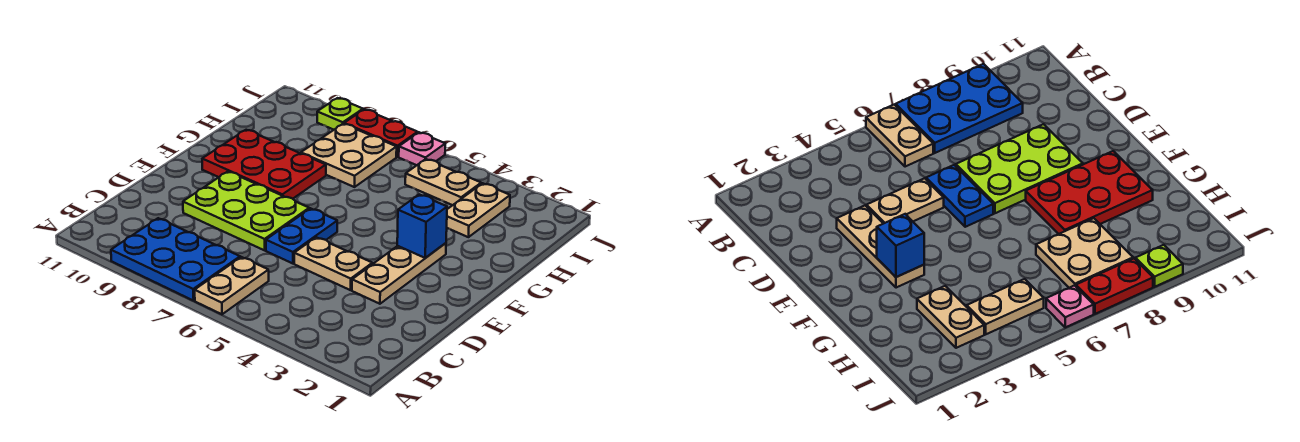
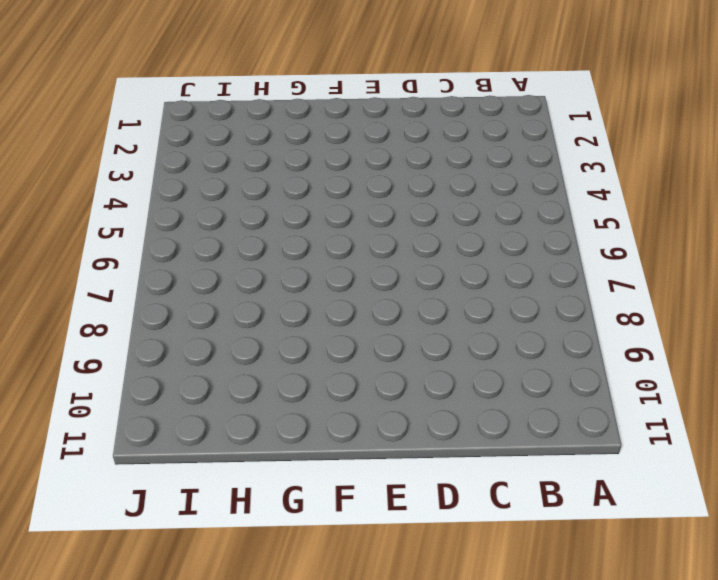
none -> tan 1x2 plate [195,257,269,314]
none -> blue 2x3 plate [111,218,240,301]
none -> tan 1x3 plate [352,243,446,304]

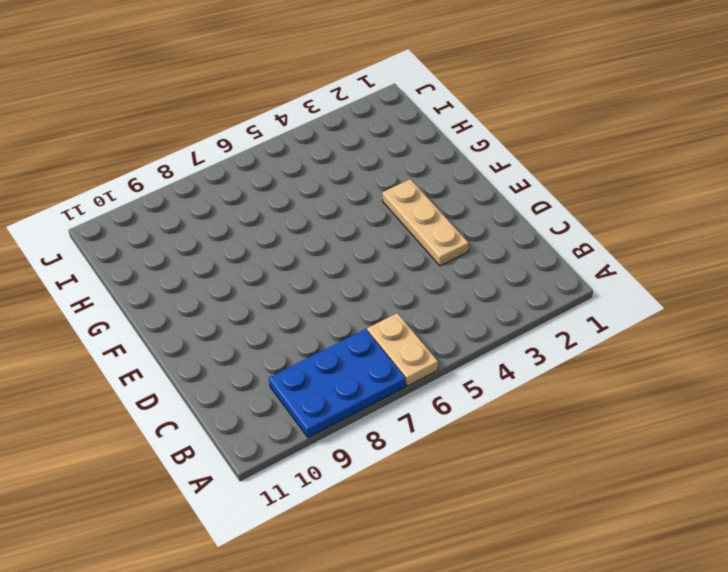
none -> tan 1x2 plate [294,237,372,290]
none -> blue 1x2 plate [266,208,337,264]
none -> lime 2x3 plate [183,172,309,250]

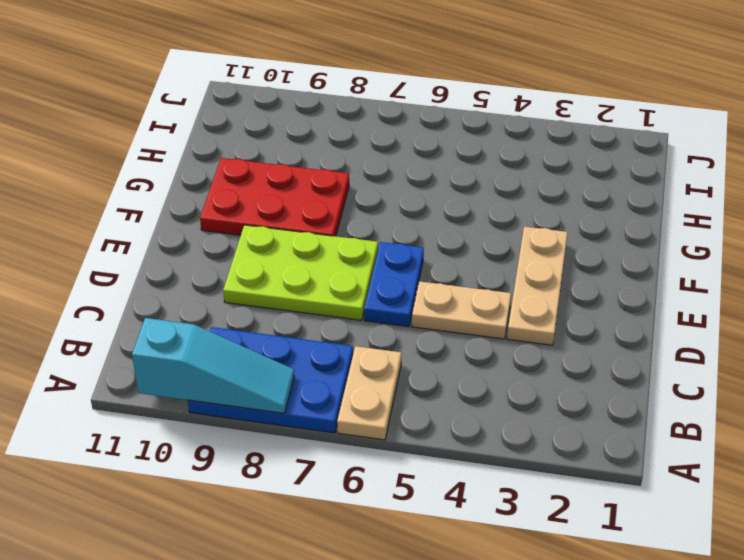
cyan 1x3 slope [132,318,294,413] -> none
none -> tan 1x2 plate [447,183,510,237]
none -> tan 2x2 plate [301,124,397,187]
none -> tan 1x2 plate [405,159,481,205]

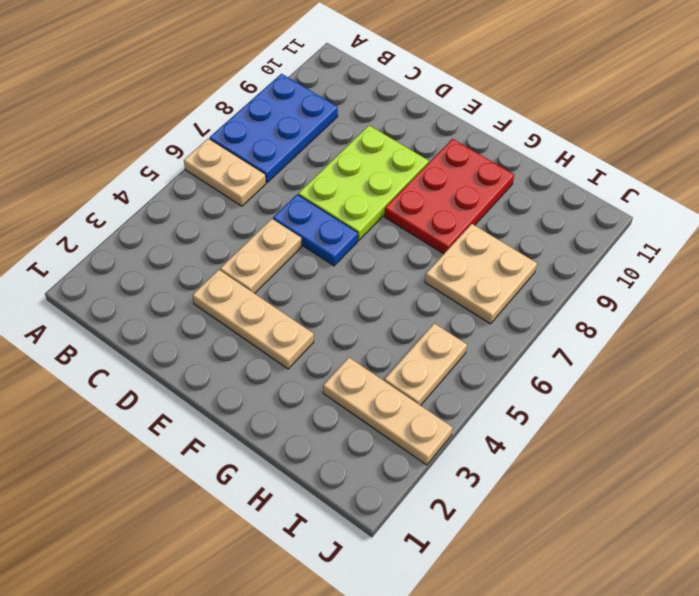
tan 1x3 plate [323,358,453,465] -> tan 1x2 plate [447,183,510,237]
none -> pink 1x1 plate [399,132,445,165]
none -> red 1x2 plate [344,109,418,157]
none -> lime 1x1 plate [317,98,363,130]

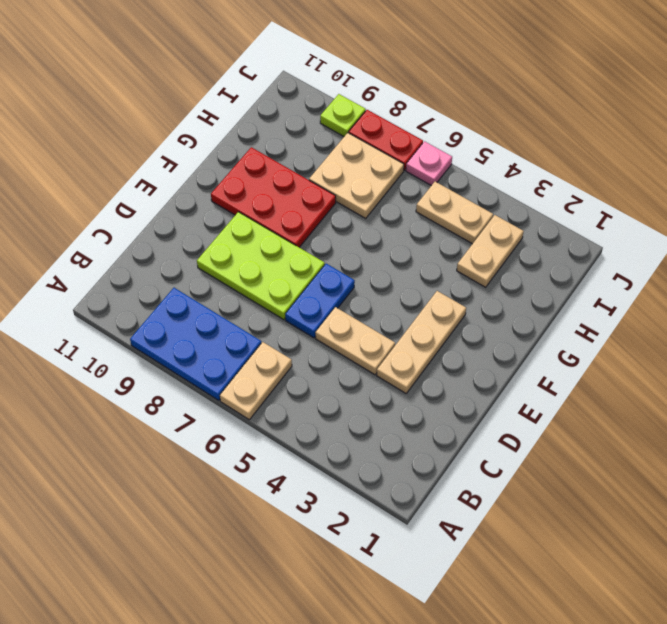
none -> blue 1x1 brick [397,194,447,258]

